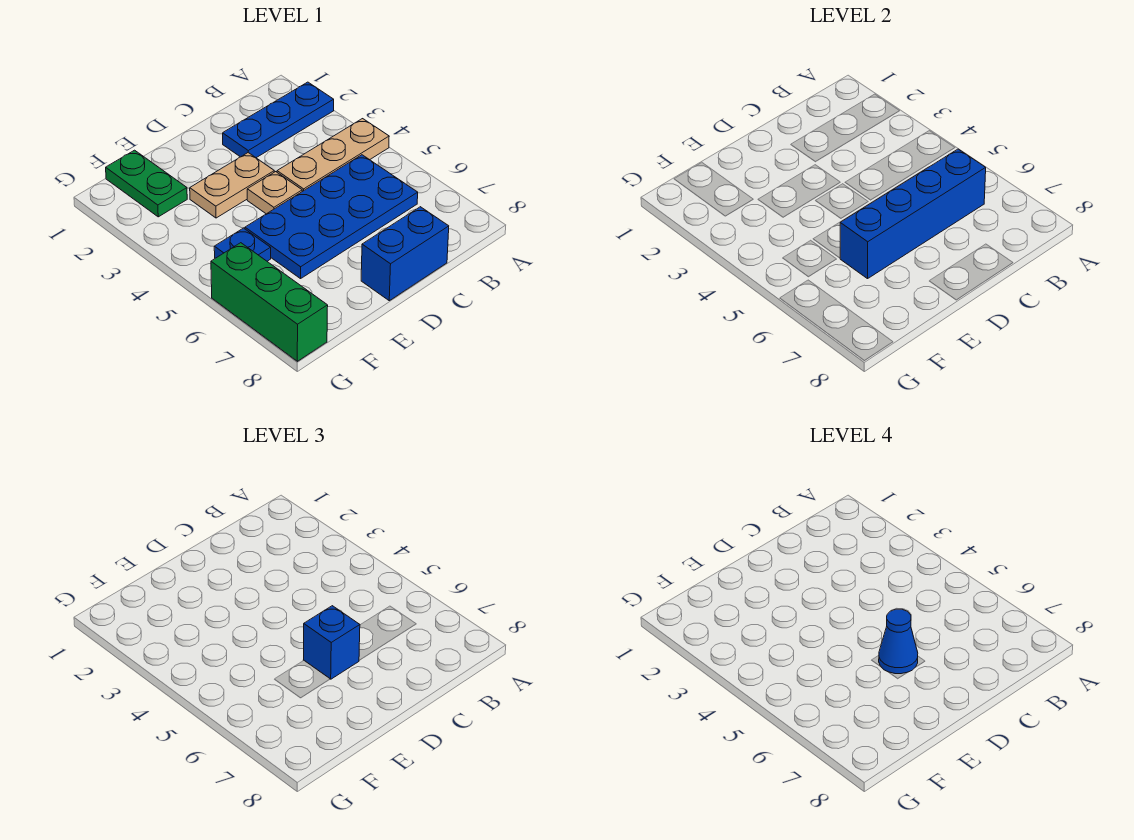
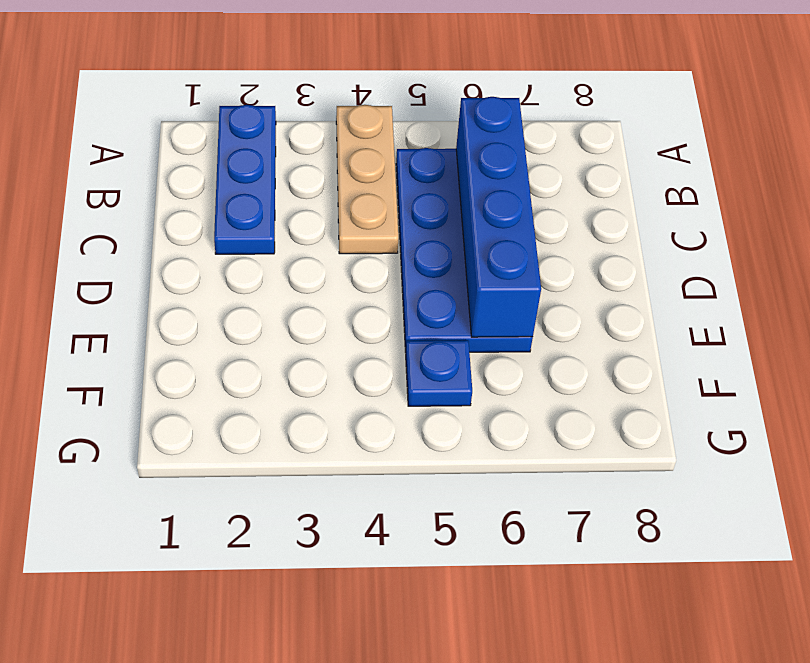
none -> blue 1x2 brick [361,207,449,301]
none -> tan 1x2 plate [190,153,274,218]
none -> tan 1x1 plate [247,172,302,214]

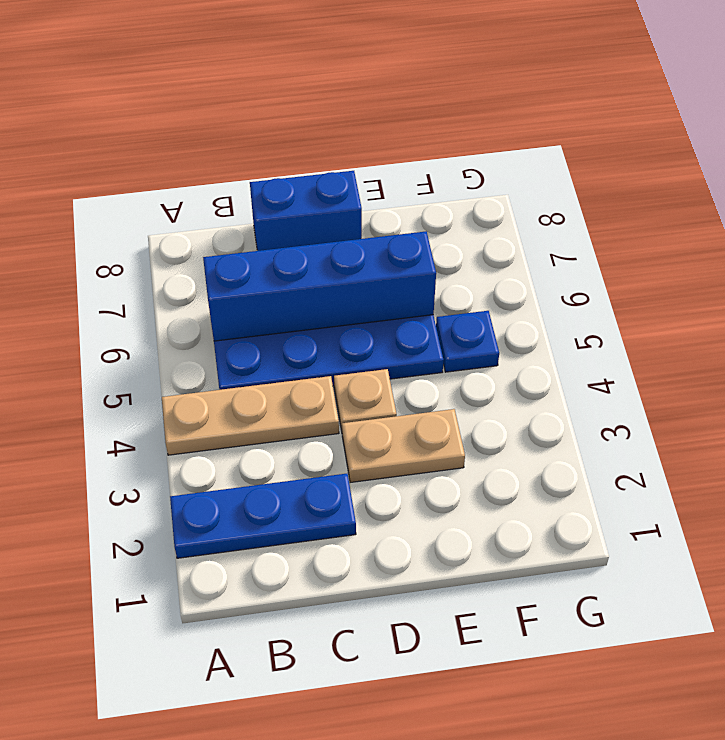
none -> green 1x2 plate [106,150,187,217]
none -> green 1x3 brick [211,243,328,361]
none -> blue 1x1 brick [304,606,360,679]

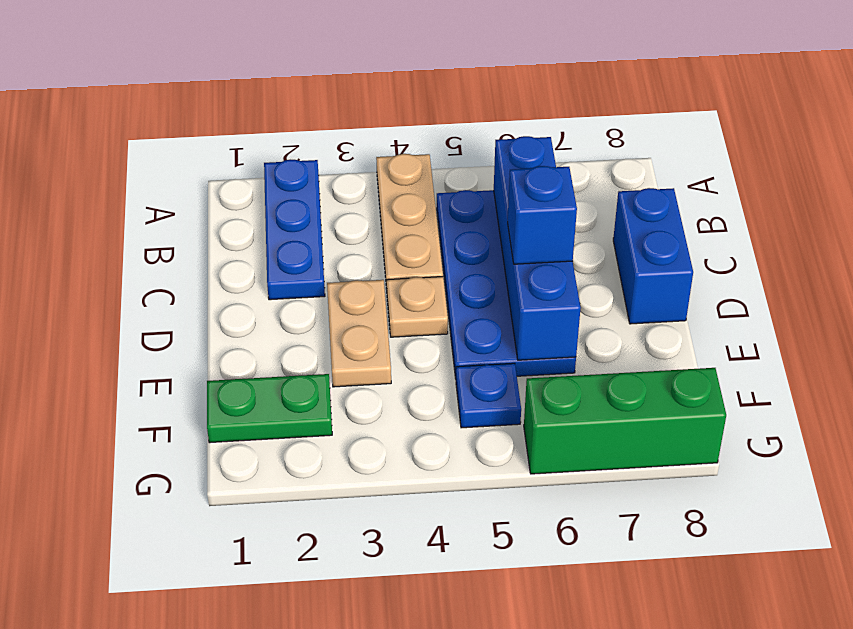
none -> blue 1x1 cone [879,609,918,674]

